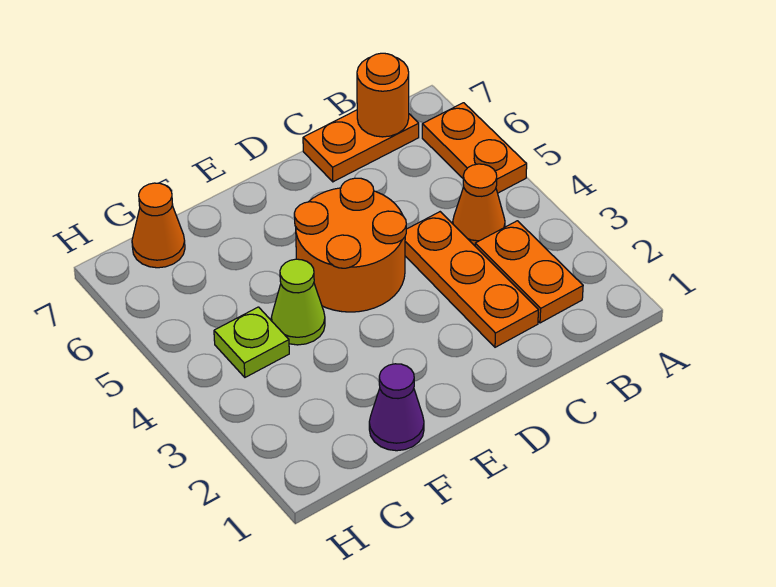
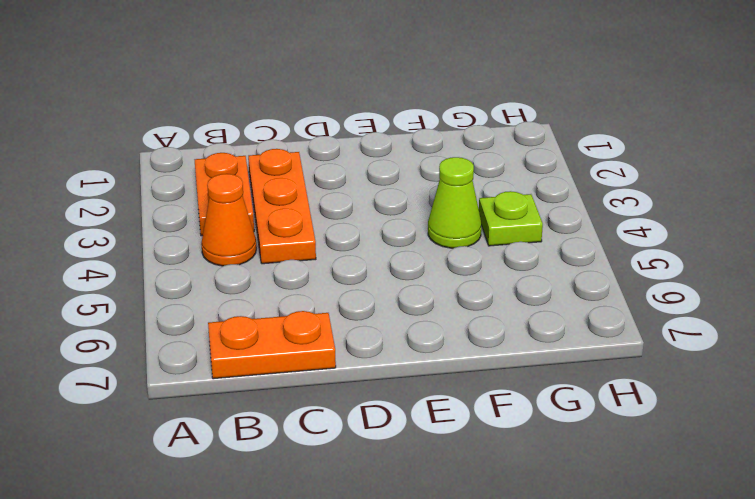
none -> orange 1x2 plate [422,103,527,193]
none -> orange 2x2 round brick [294,178,406,312]

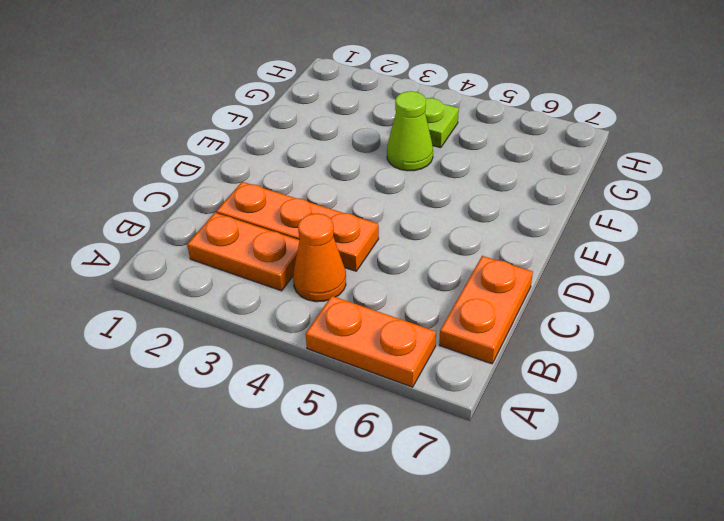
none -> orange 2x2 round brick [294,178,406,312]
none -> purple 1x1 cone [369,364,424,451]

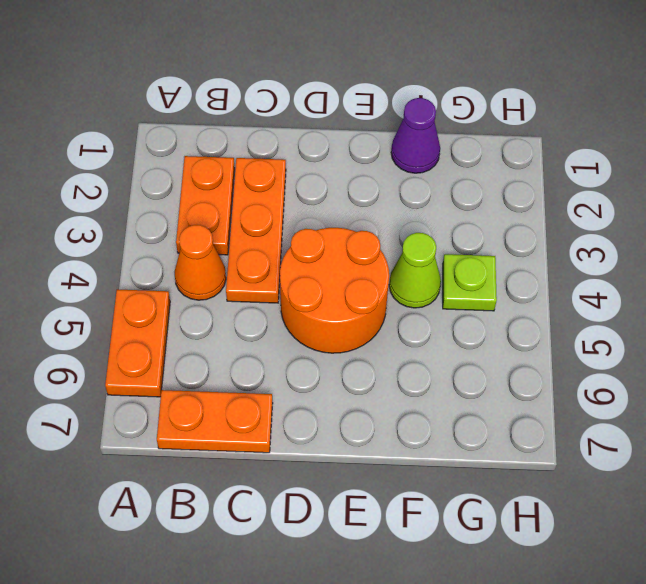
none -> orange 1x1 cone [132,183,185,268]
none -> orange 1x1 round brick [357,53,409,137]

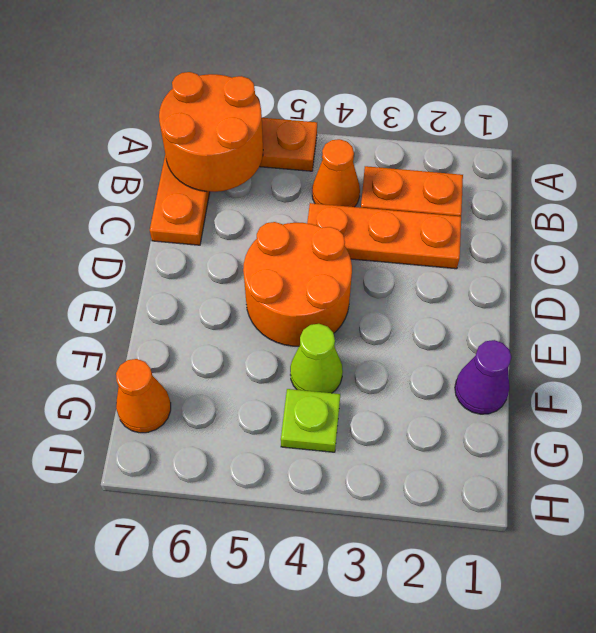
orange 2x2 round brick [159,72,263,192] -> orange 1x1 round brick [357,53,409,137]

